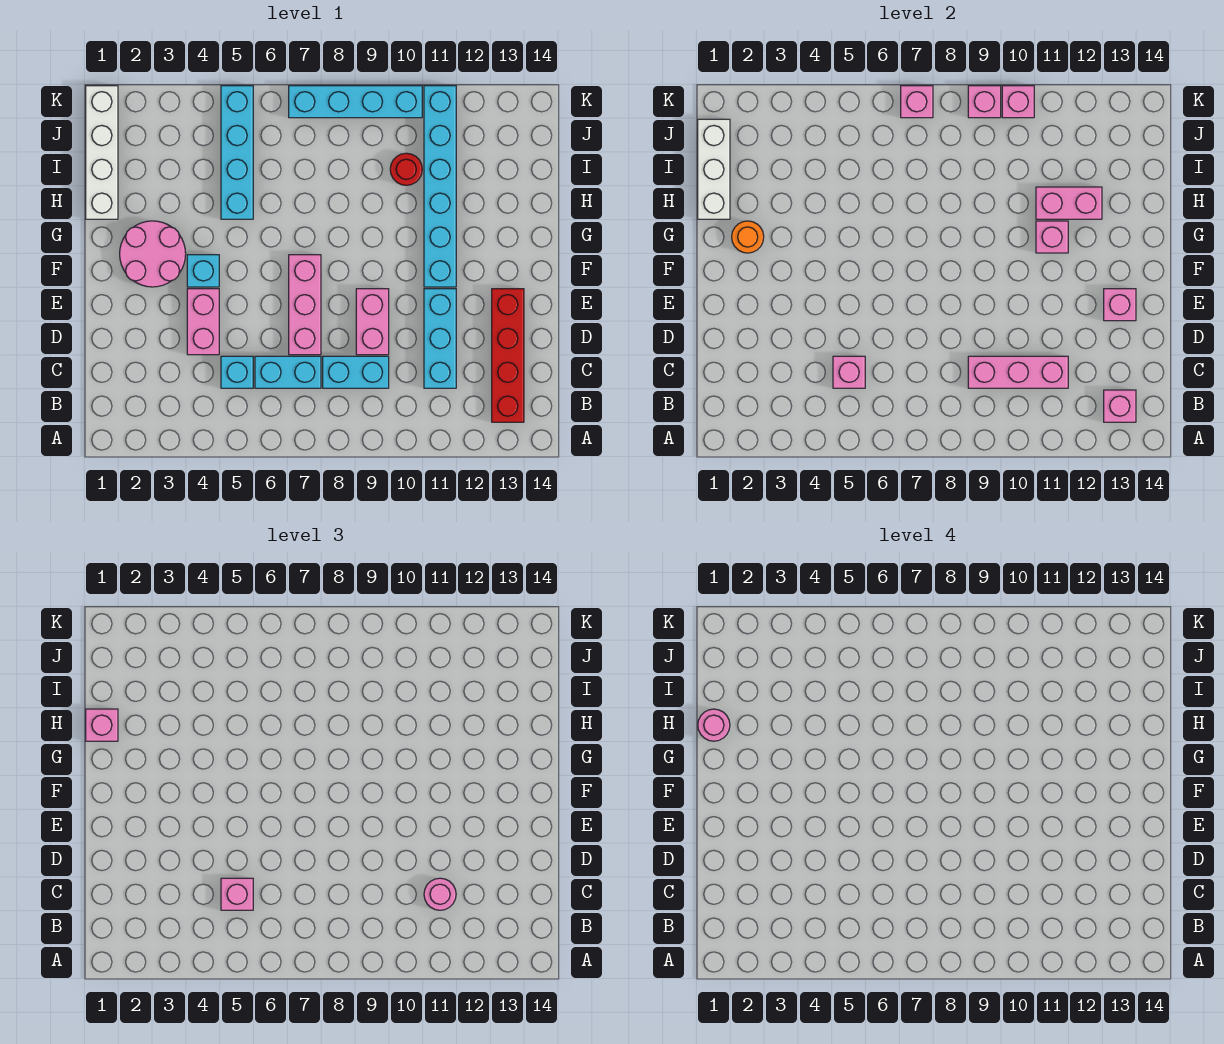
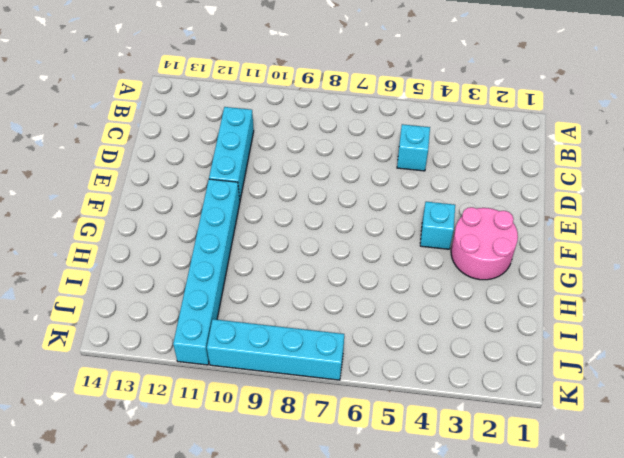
none -> red 1x4 brick [492,289,524,422]
none -> cyan 1x2 brick [255,356,321,388]
none -> cyan 1x2 brick [323,356,389,388]
none -> pink 1x2 brick [187,289,219,355]

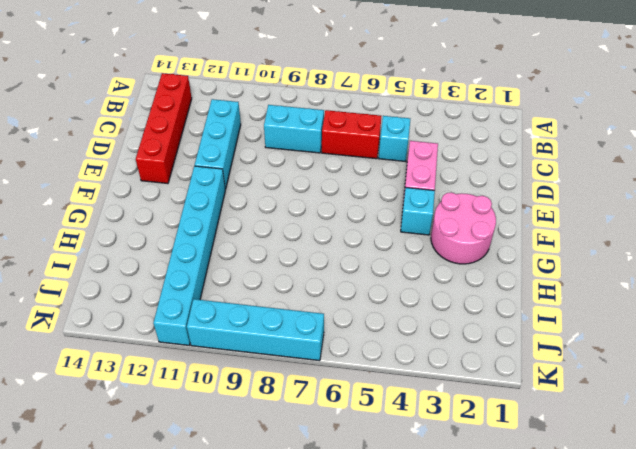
red 1x2 brick [322,110,381,159] -> cyan 1x2 brick [255,356,321,388]
none -> pink 1x3 brick [289,255,321,355]
none -> pink 1x2 brick [356,289,389,355]
none -> white 1x4 brick [86,86,118,219]
none -> cyan 1x4 brick [221,86,253,219]

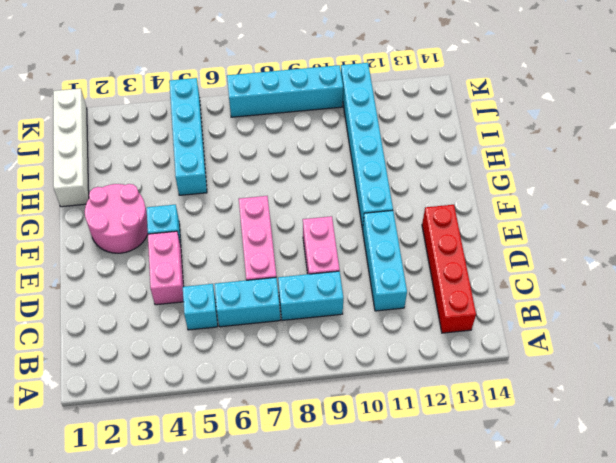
none -> red 1x1 round brick [390,153,422,185]
none -> pink 1x1 brick [1104,390,1136,422]
none -> pink 1x1 brick [833,356,865,388]
none -> pink 1x3 brick [968,356,1068,388]

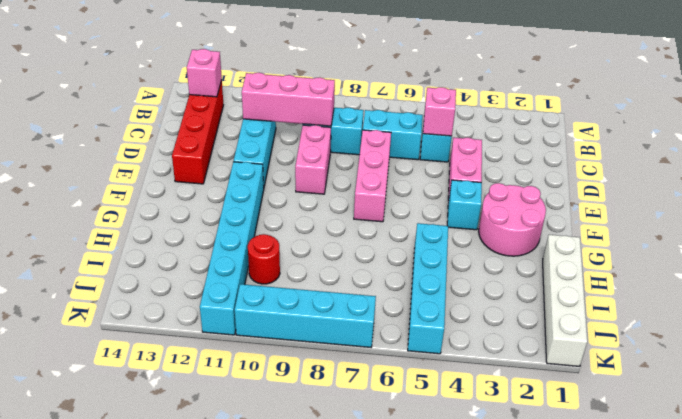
none -> pink 1x1 brick [1104,289,1136,321]
none -> orange 1x1 round brick [732,221,764,253]
none -> pink 1x1 brick [1036,221,1068,253]
none -> white 1x3 brick [698,119,730,219]

